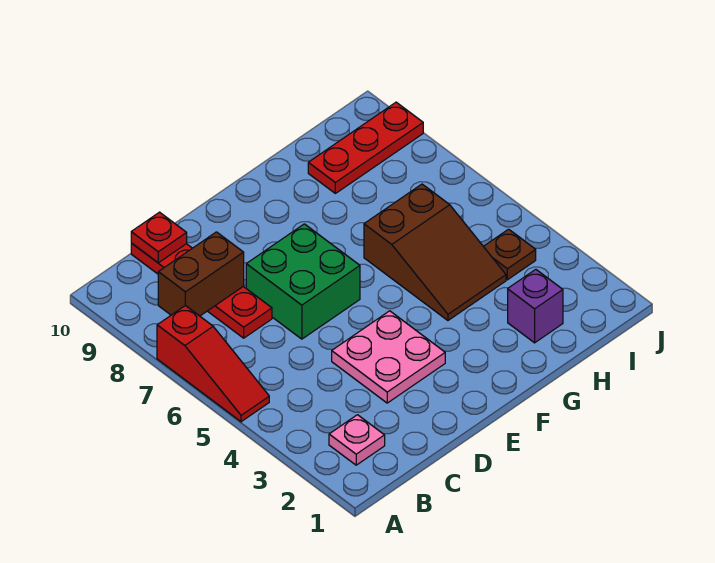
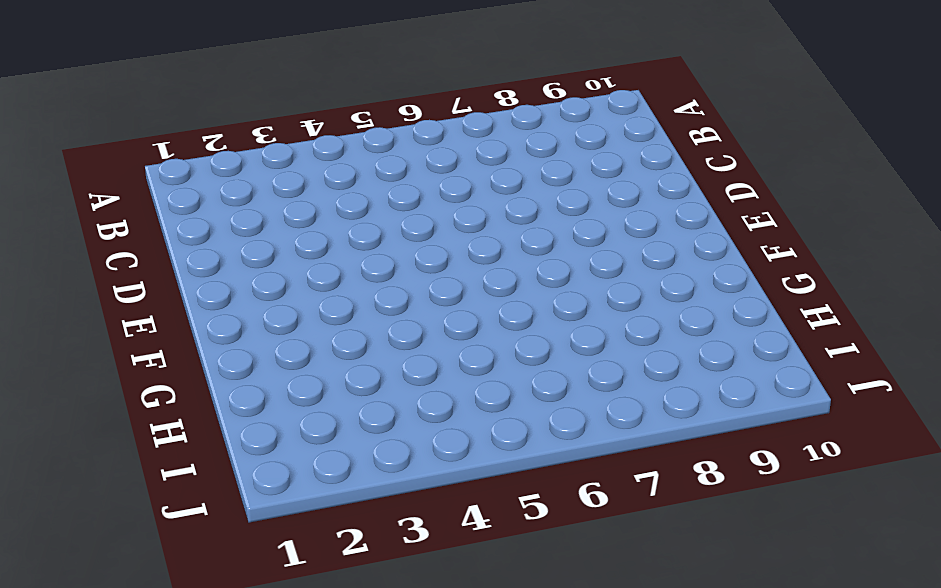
none -> red 1x3 slope [157,306,269,422]
none -> pink 1x1 plate [329,415,385,465]

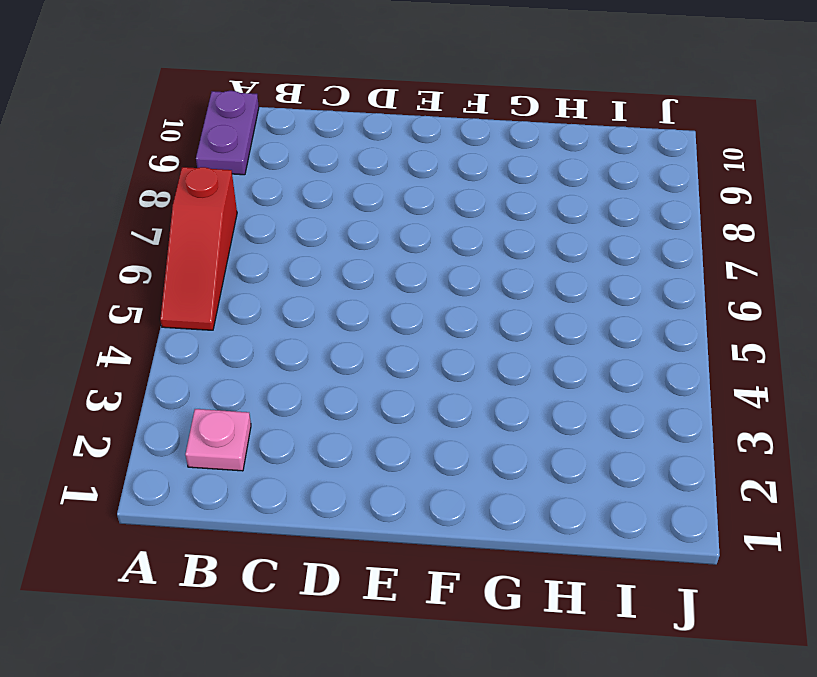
purple 1x2 plate [196,91,259,175] -> none
none -> red 1x4 plate [131,243,272,338]
none -> pink 2x2 plate [332,311,445,403]

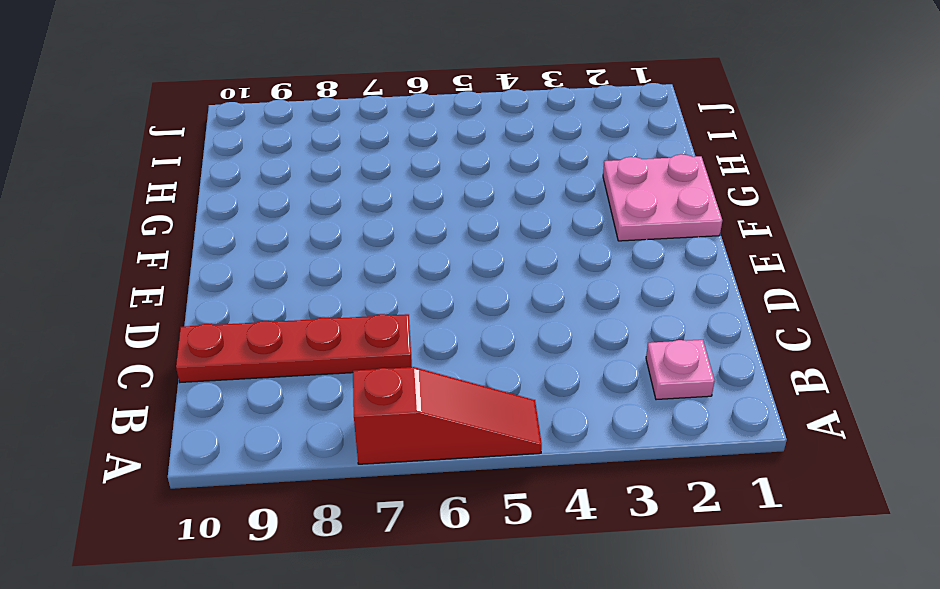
pink 2x2 plate [603,154,722,241] -> pink 2x2 plate moved to [332,311,445,403]
none -> green 2x2 brick [246,224,360,339]
none -> brown 2x3 slope [364,184,506,320]

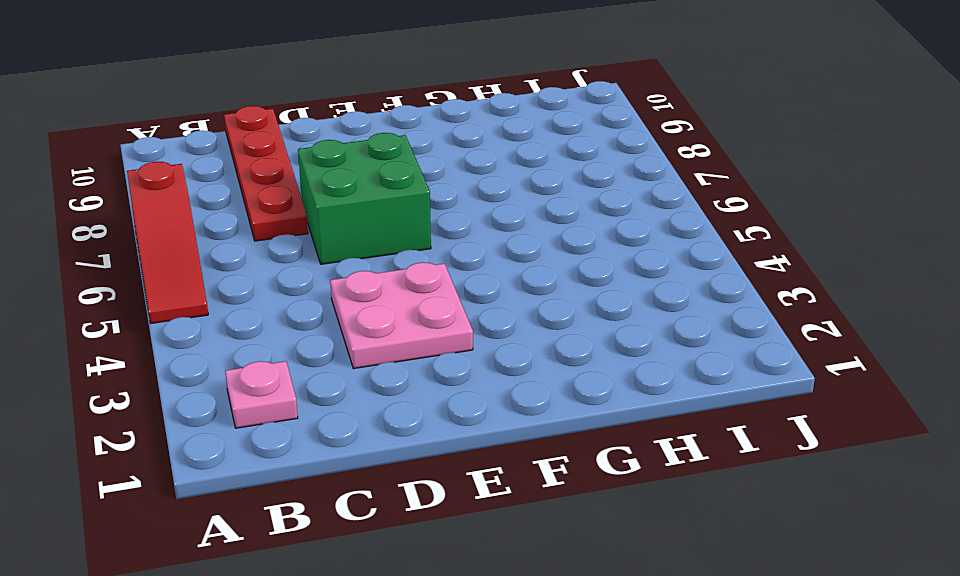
none -> brown 2x3 slope [364,184,506,320]
none -> purple 1x1 brick [508,269,563,343]

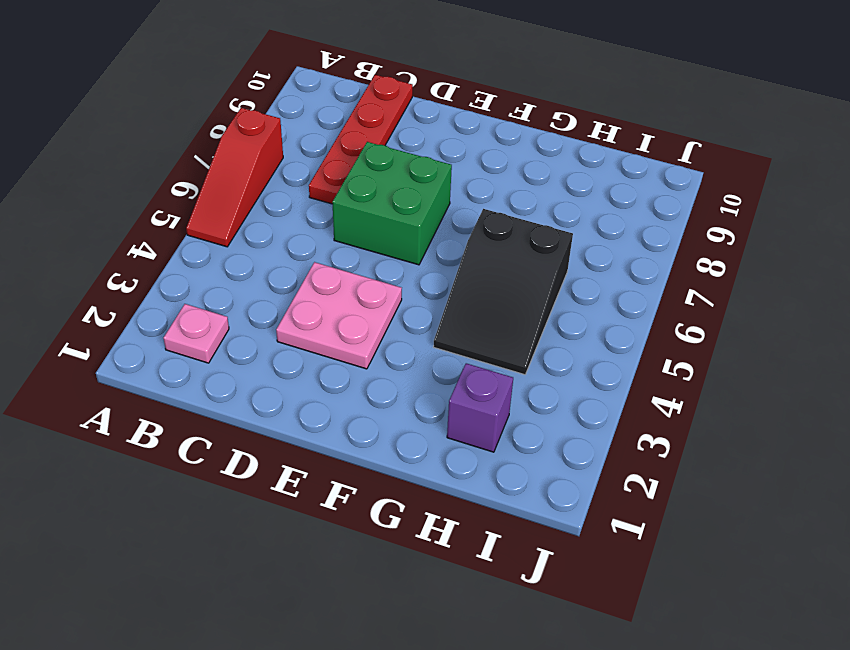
black 2x3 slope [434,209,573,375] -> brown 2x3 slope [364,184,506,320]
none -> red 1x3 plate [308,102,423,193]
none -> brown 1x1 plate [483,229,536,280]

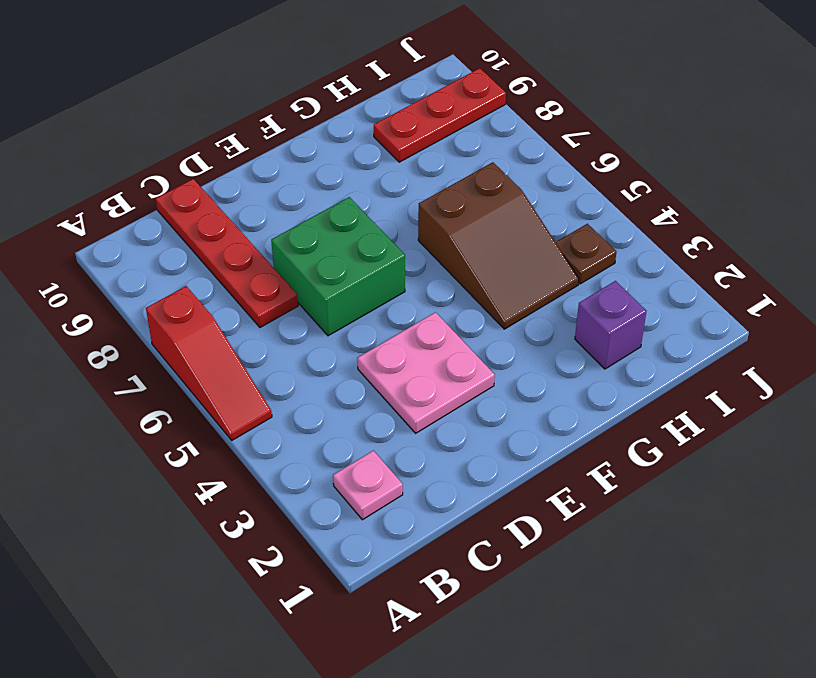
none -> brown 1x2 brick [158,232,244,316]
none -> red 1x1 plate [131,212,187,263]

